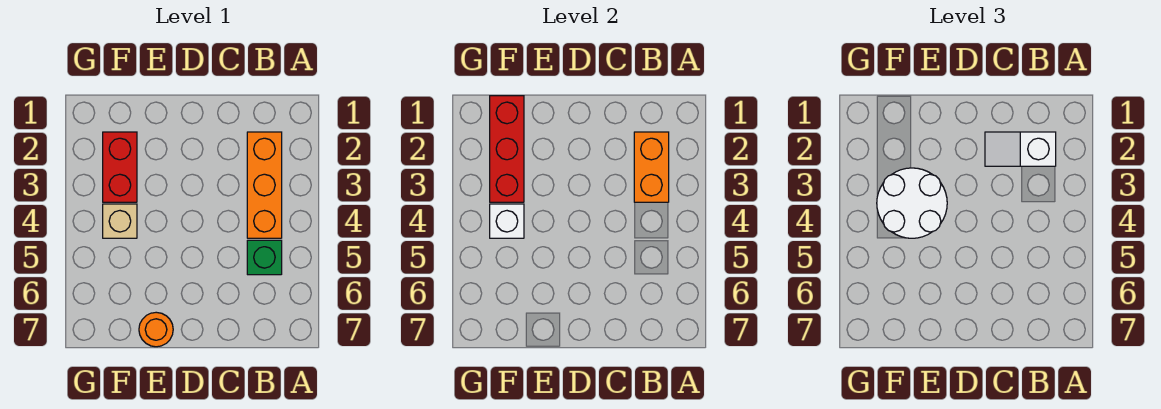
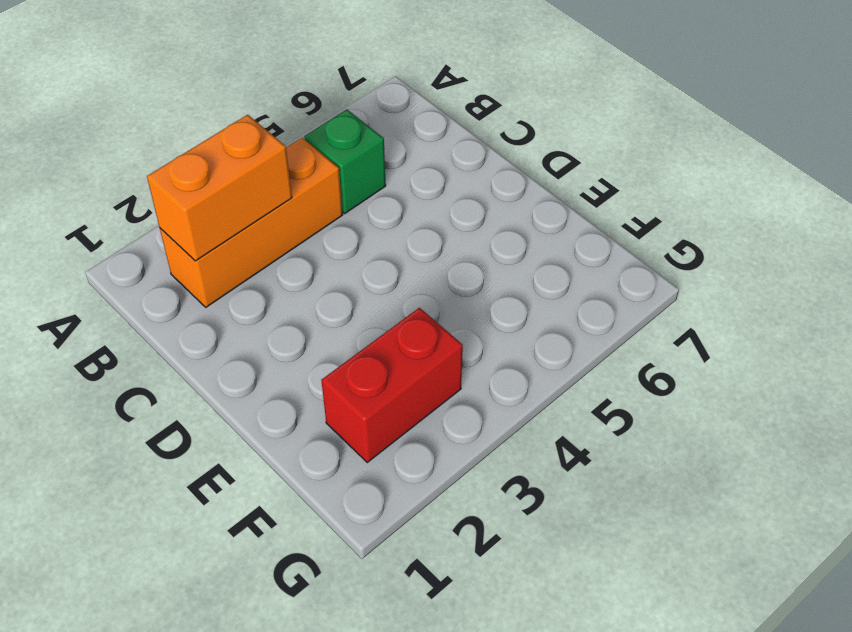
none -> orange 1x1 round brick [139,312,173,347]
none -> tan 1x1 brick [103,204,137,238]

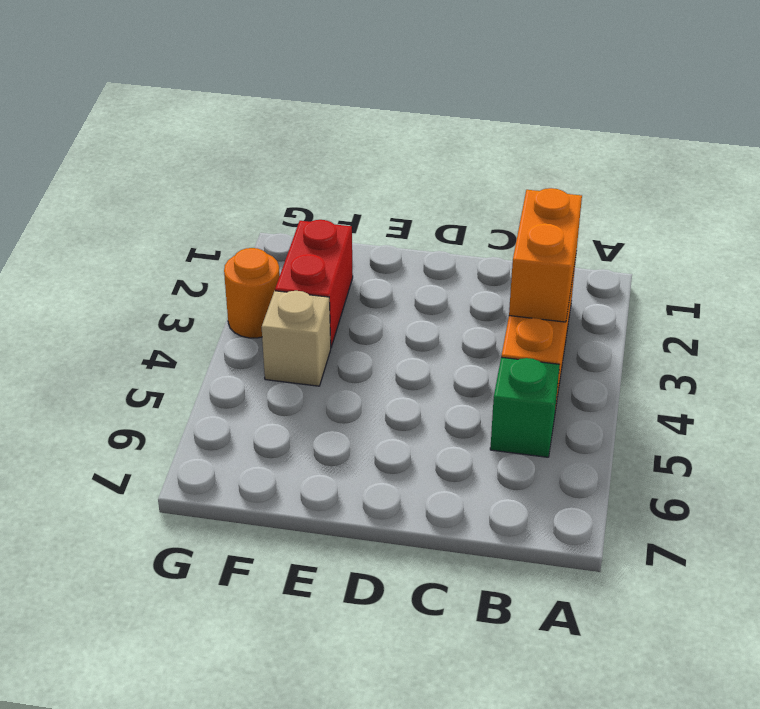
orange 1x1 round brick [224,248,280,338] -> orange 1x1 round brick moved to [139,312,173,347]
none -> red 1x3 brick [490,96,524,202]
none -> white 1x1 brick [490,204,524,238]

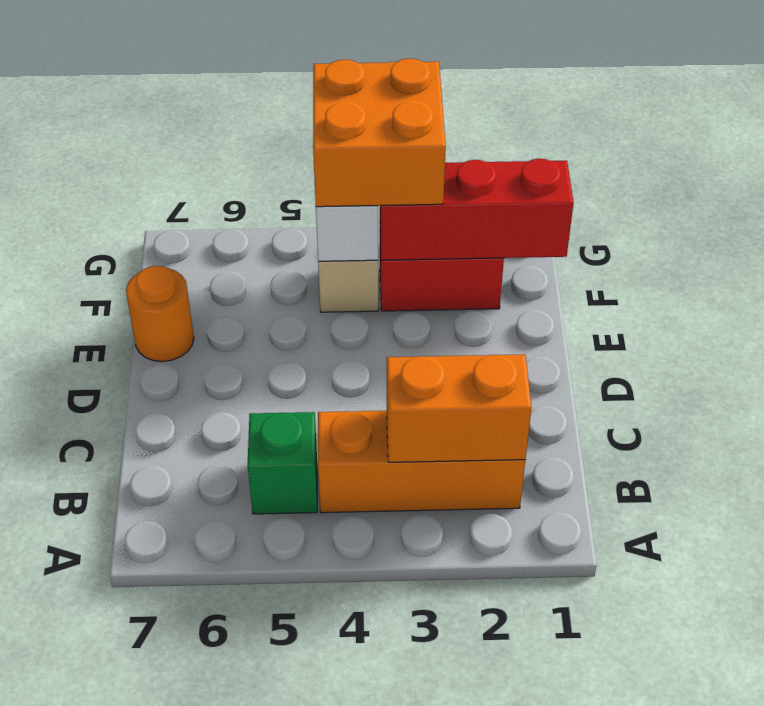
orange 2x2 brick [313,59,446,207] -> white 2x2 round brick [877,168,947,238]
none -> white 1x2 slope [985,132,1056,166]

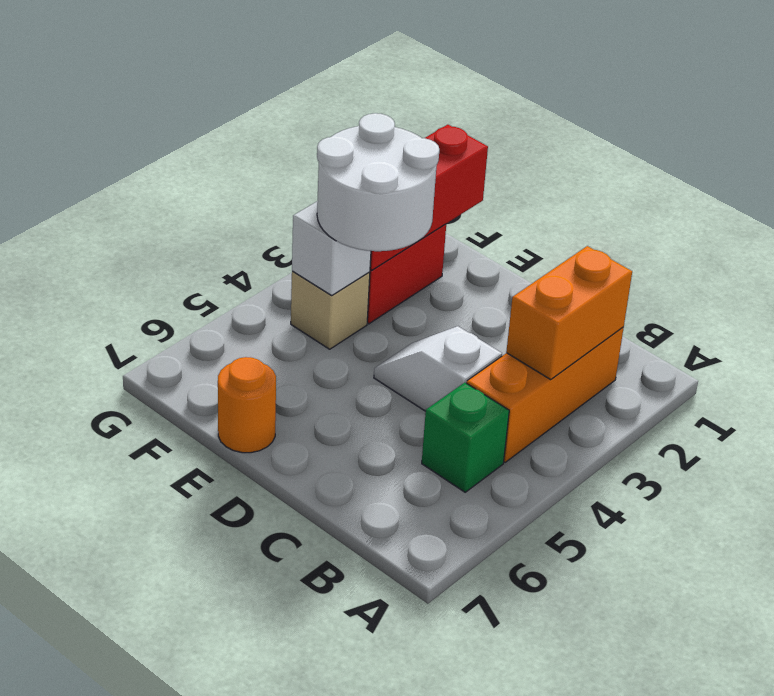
white 1x2 slope [374,326,502,411] -> white 1x2 slope moved to [985,132,1056,166]

